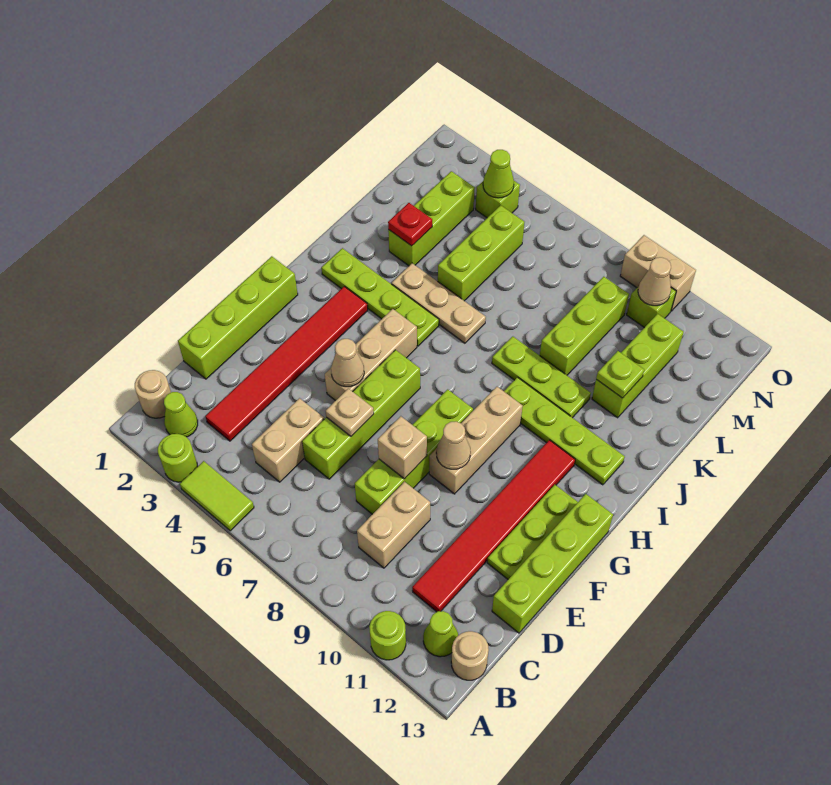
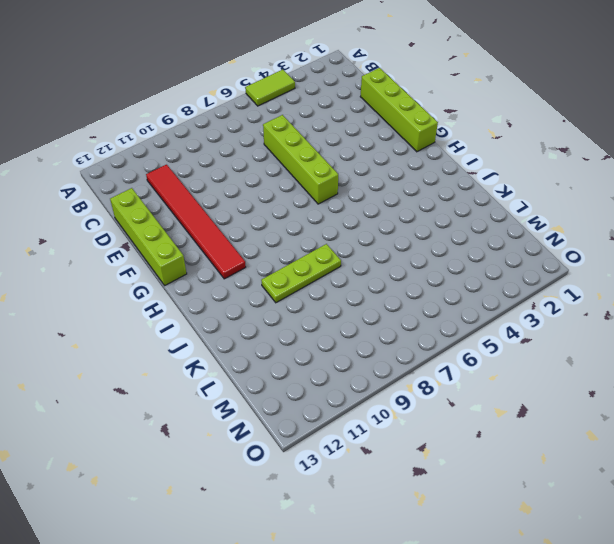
none -> lime 1x1 round brick [158,434,197,482]
none -> lime 1x1 round brick [369,611,406,660]
none -> tan 1x1 round brick [135,370,171,418]
none -> lime 1x1 cone [164,392,198,437]

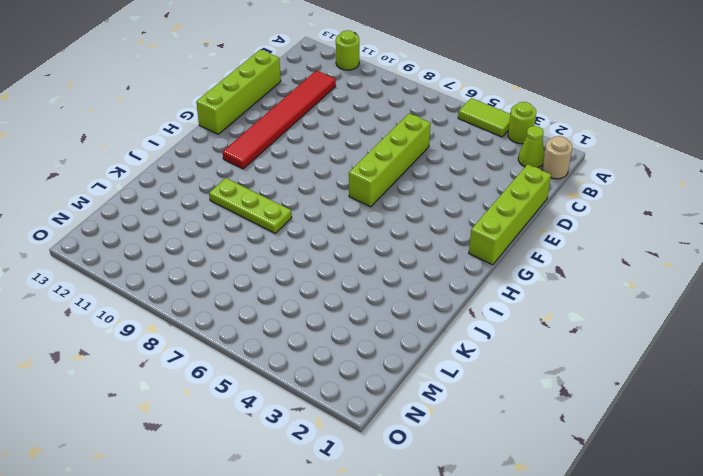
none -> lime 1x1 cone [423,611,458,657]
none -> tan 1x1 round brick [451,631,489,680]
none -> red 1x6 tile [205,286,368,441]
none -> tan 1x2 brick [252,398,324,482]

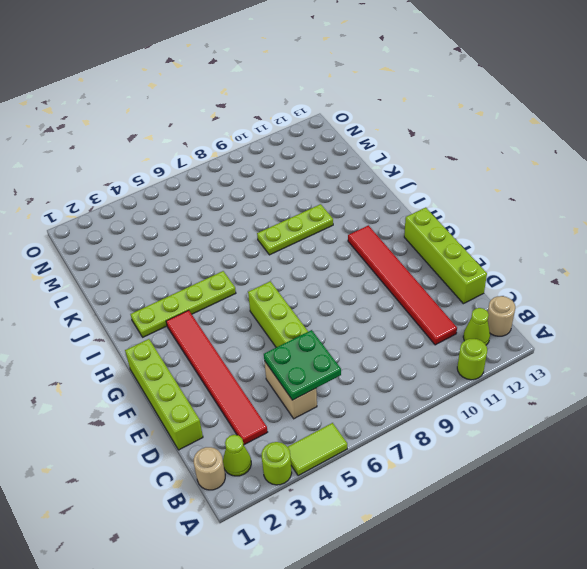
green 2x2 plate [264,330,341,400] -> none
none -> tan 1x2 brick [357,482,430,568]
none -> lime 1x4 brick [355,389,473,514]
none -> lime 1x3 plate [487,485,578,579]
none -> tan 1x3 brick [325,309,417,401]

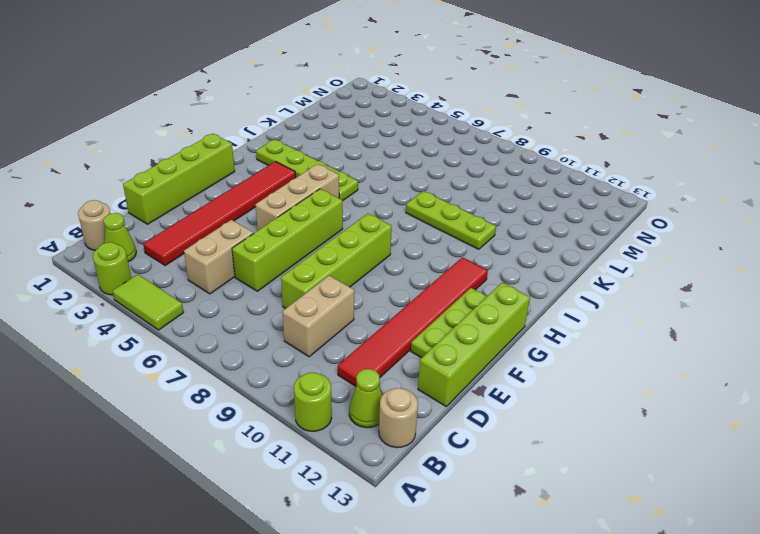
none -> tan 1x3 brick [429,387,523,494]
none -> lime 1x4 plate [504,377,625,485]
none -> tan 1x3 plate [392,263,486,343]
none -> lime 1x3 brick [388,171,475,266]

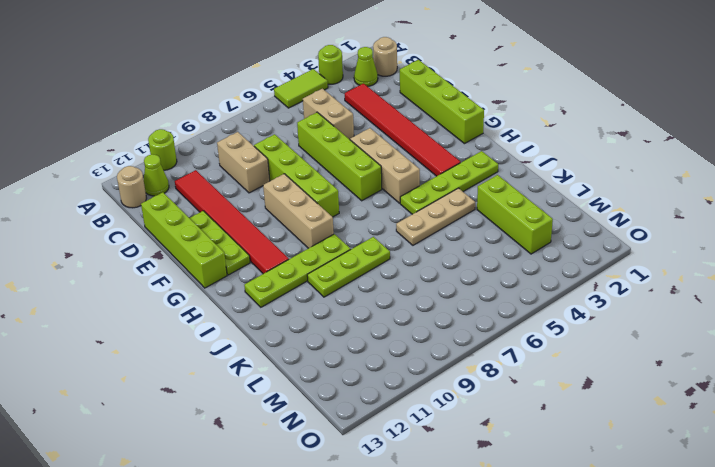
none -> lime 1x3 brick [438,205,524,301]
none -> lime 1x3 brick [540,277,629,375]
none -> lime 1x3 brick [592,314,684,418]
none -> lime 1x1 brick [476,181,520,218]

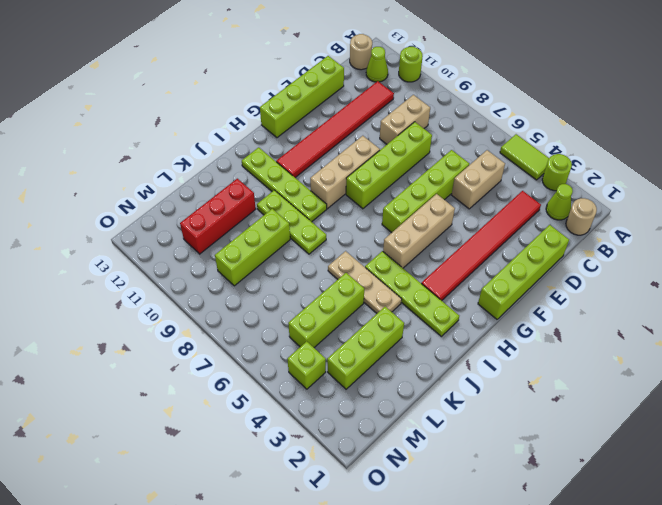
red 1x3 brick [180,179,256,254] -> lime 1x3 brick [592,314,684,418]
none -> lime 1x3 plate [487,485,578,579]
none -> lime 1x1 brick [627,286,676,328]
none -> tan 1x2 brick [620,235,696,311]
none -> tan 1x1 plate [326,388,374,436]

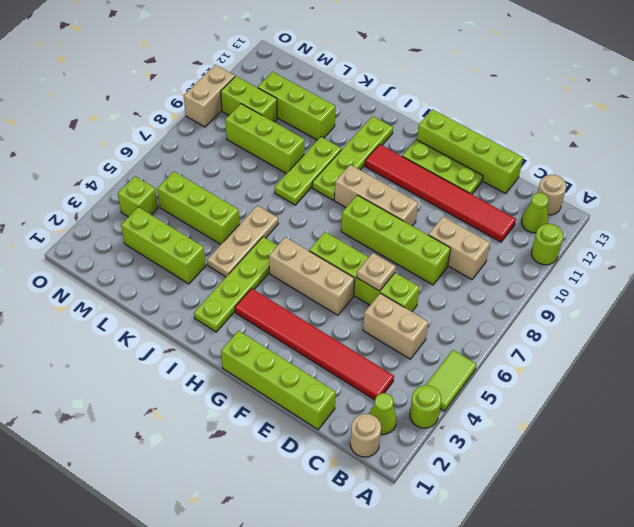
lime 1x2 brick [221,76,277,122] -> lime 1x1 brick [627,286,676,328]
none -> tan 1x1 brick [378,416,427,479]
none -> tan 1x1 cone [331,339,364,387]
none -> tan 1x1 cone [436,422,471,469]
none -> red 1x1 plate [388,203,432,246]

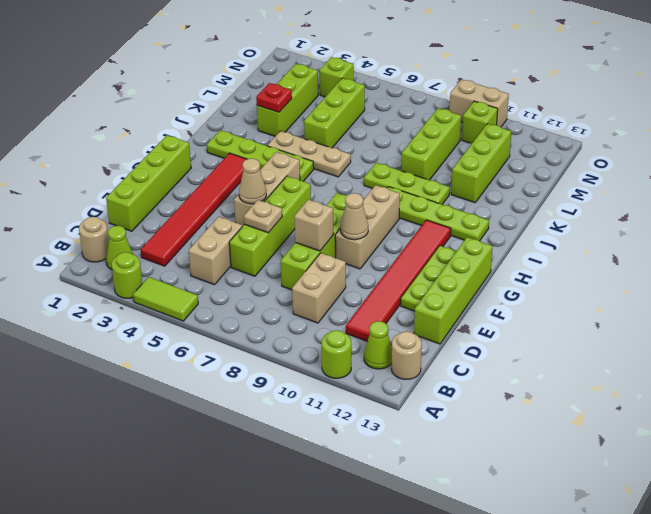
none -> lime 1x1 plate [596,351,644,398]
none -> lime 1x1 cone [483,150,514,198]
none -> tan 1x1 cone [638,257,671,306]

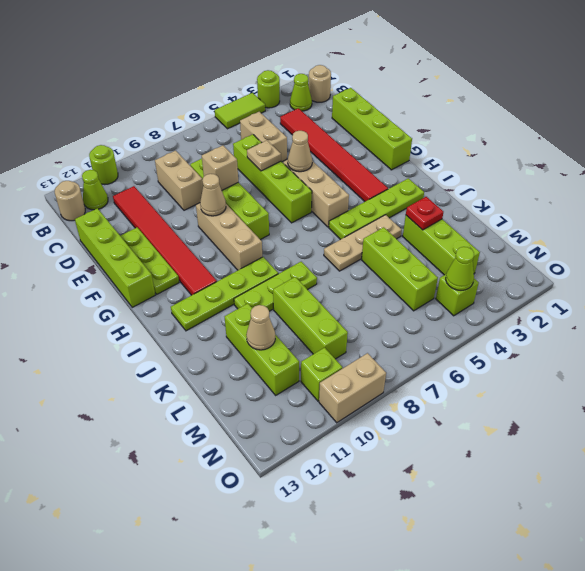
tan 1x1 cone [246,305,275,350] -> tan 1x1 cone moved to [638,257,671,306]
none -> lime 1x1 plate [596,351,644,398]

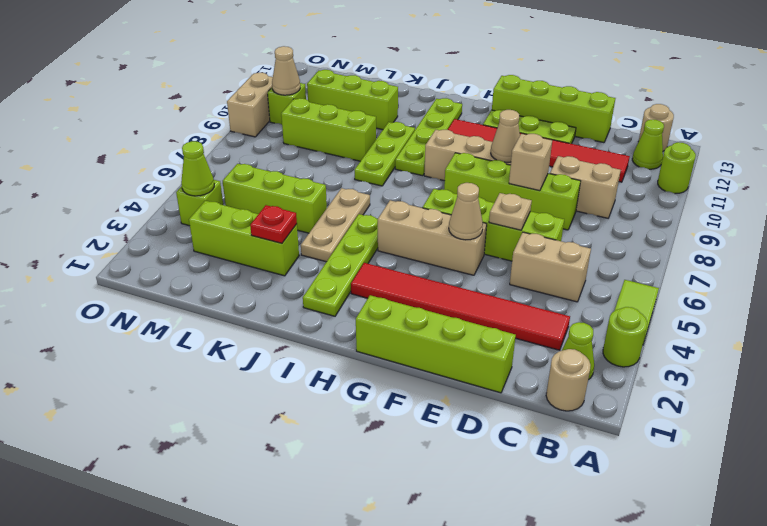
none -> lime 1x1 plate [596,351,644,398]

